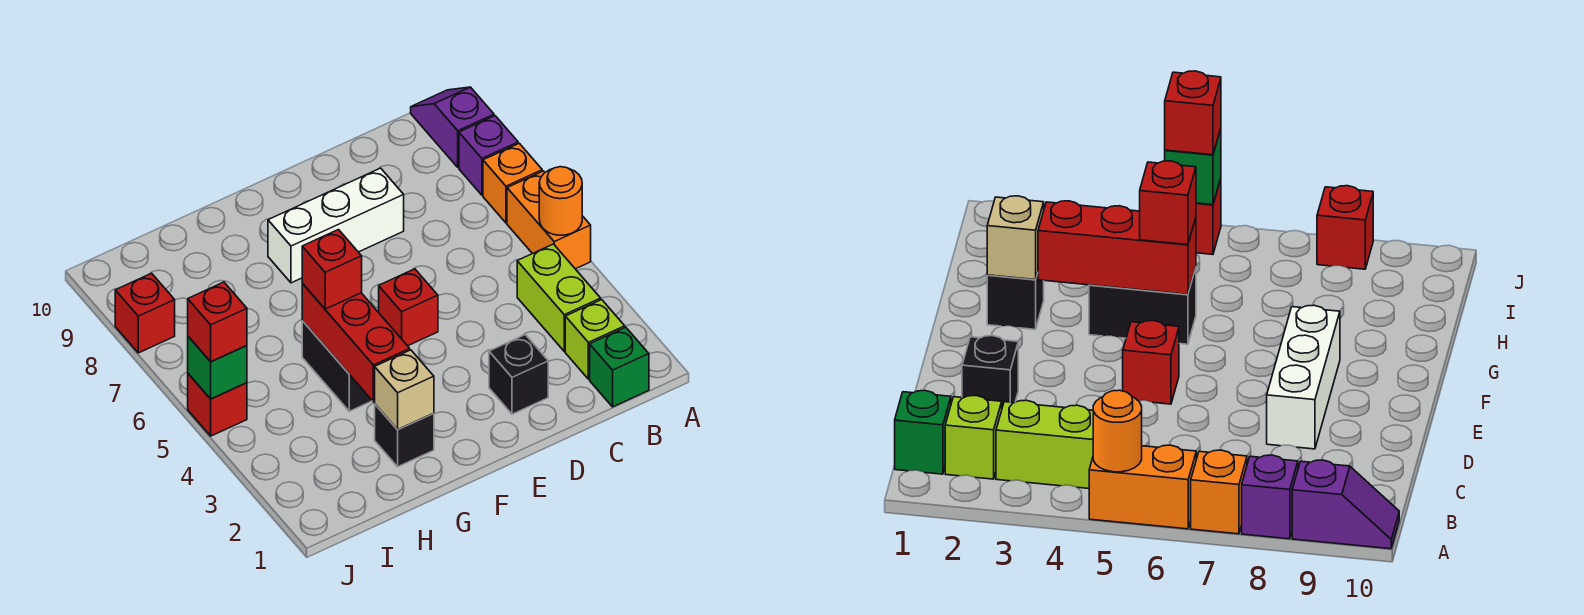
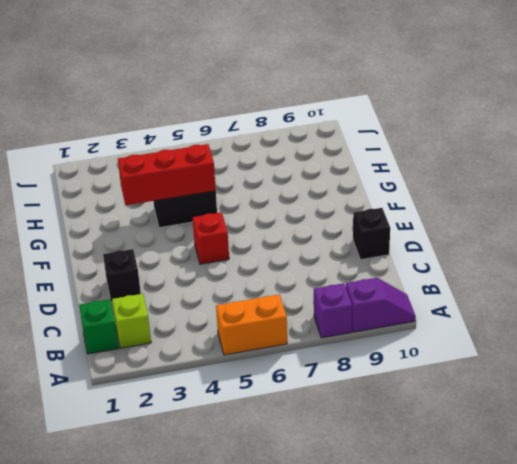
black 1x1 brick [353,208,390,260] -> black 1x1 brick moved to [375,404,434,467]
none -> orange 1x1 brick [483,143,542,223]
none -> lime 1x2 brick [517,244,601,351]
none -> white 1x3 brick [268,168,404,283]

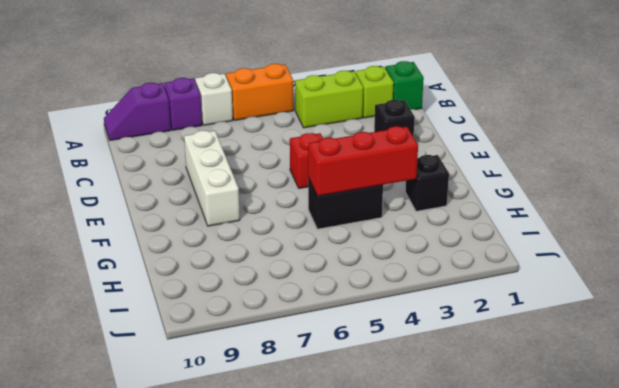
white 1x1 brick [195,73,233,125] -> orange 1x1 brick [483,143,542,223]
none -> red 1x1 brick [188,374,247,436]
none -> red 1x1 brick [115,273,175,353]
none -> orange 1x1 round brick [539,167,582,235]

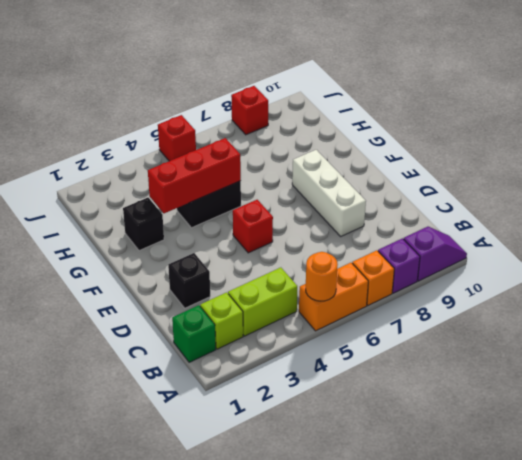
none -> tan 1x1 brick [375,350,434,430]
none -> green 1x1 brick [188,336,247,399]
none -> red 1x1 brick [302,230,362,309]

